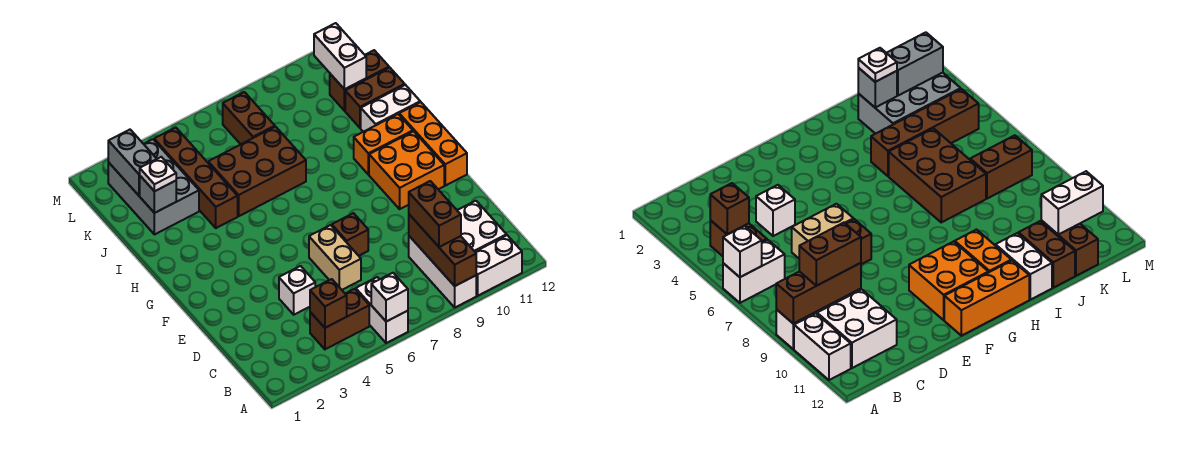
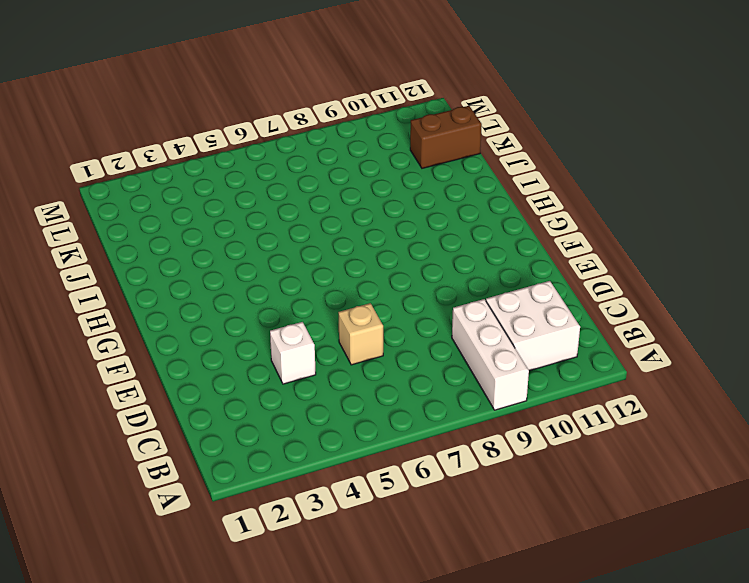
tan 1x1 brick [338,303,383,365] -> tan 1x2 brick [309,225,361,290]
none -> white 1x2 brick [356,277,408,343]
none -> white 1x2 brick [475,235,522,296]
none -> brown 1x2 brick [310,289,369,349]

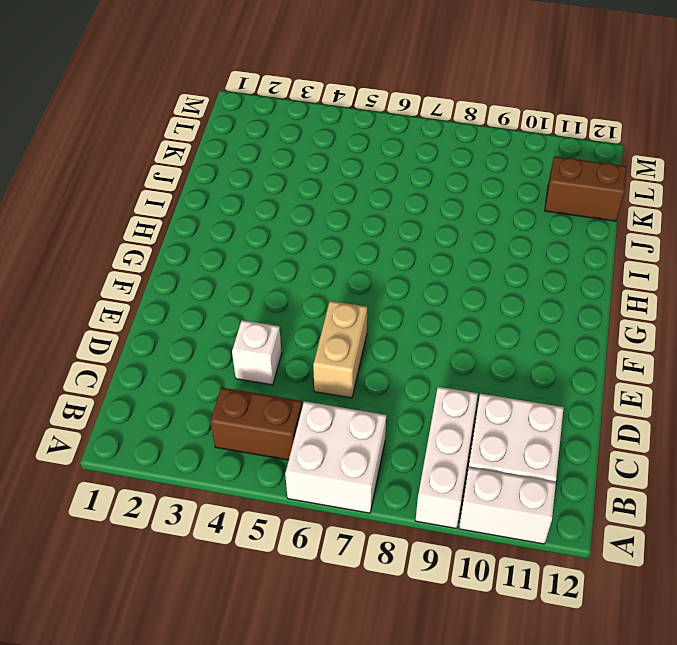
white 2x2 brick [285,401,386,513] -> white 1x2 brick [356,277,408,343]
none -> brown 1x1 brick [332,213,368,256]
none -> orange 2x2 brick [369,131,444,209]
none -> orange 1x3 brick [399,102,467,186]

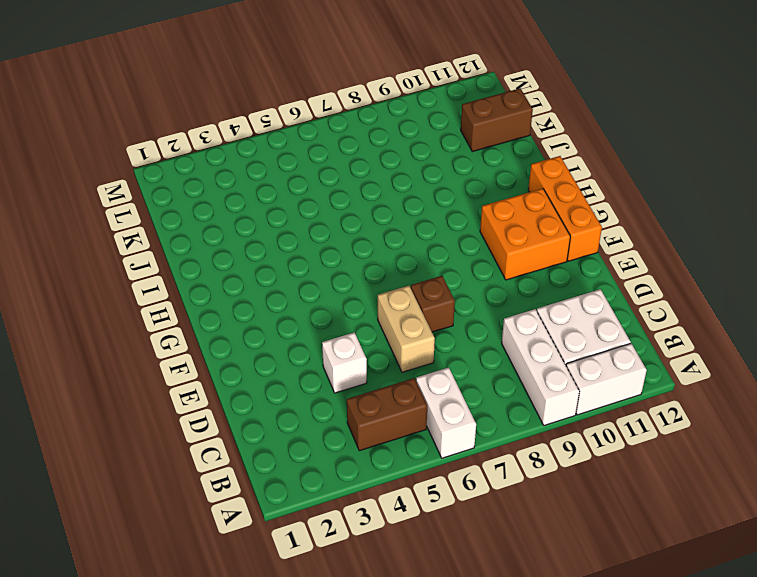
none -> orange 1x2 brick [354,114,413,175]
none -> brown 1x4 brick [154,127,238,228]
none -> brown 2x3 brick [208,127,306,216]

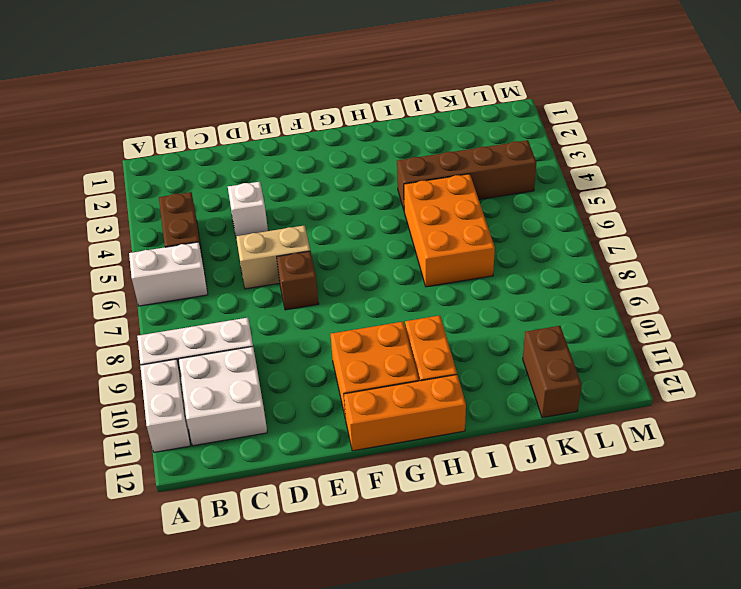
orange 2x3 brick [404,174,495,287] -> brown 2x3 brick [208,127,306,216]
none -> white 1x2 brick [361,85,420,132]
none -> grey 2x3 brick [108,139,199,235]
none -> brown 1x2 brick [345,68,405,128]

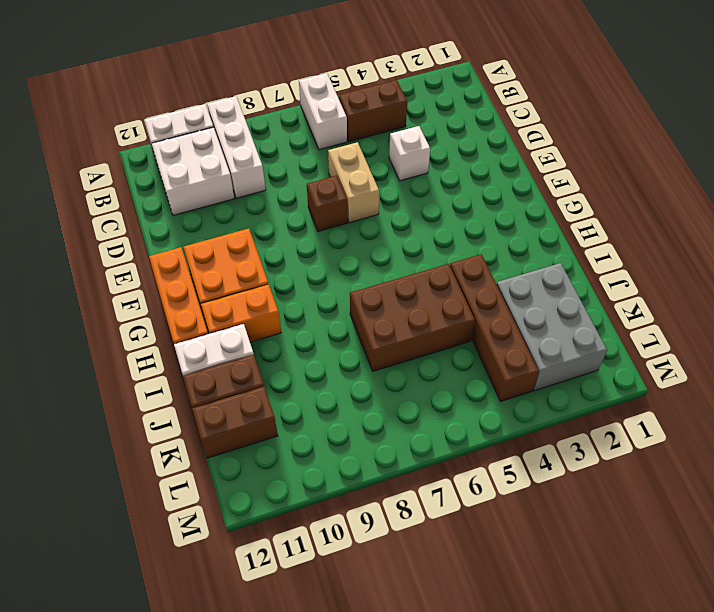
none -> brown 1x2 brick [223,92,275,144]
none -> white 1x1 brick [371,273,408,322]
none -> brown 1x3 brick [409,214,476,286]

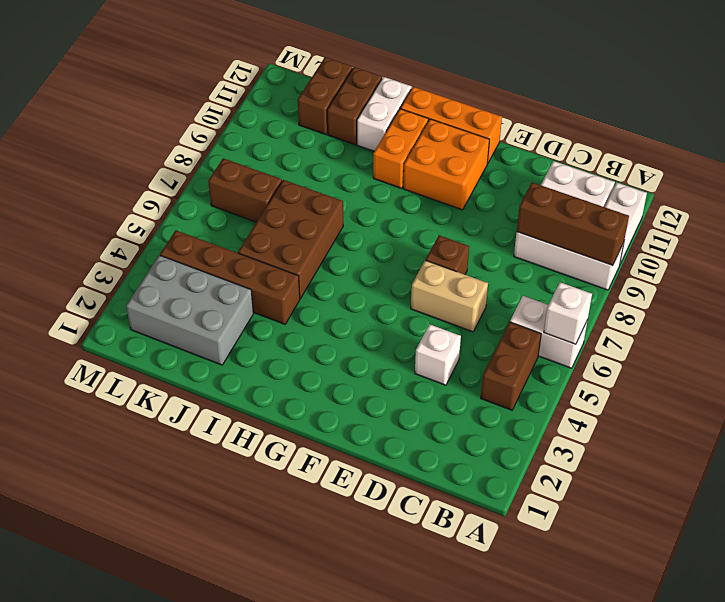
none -> brown 1x1 brick [310,279,347,328]
none -> grey 1x1 brick [140,176,176,213]
none -> grey 1x2 brick [108,130,157,195]

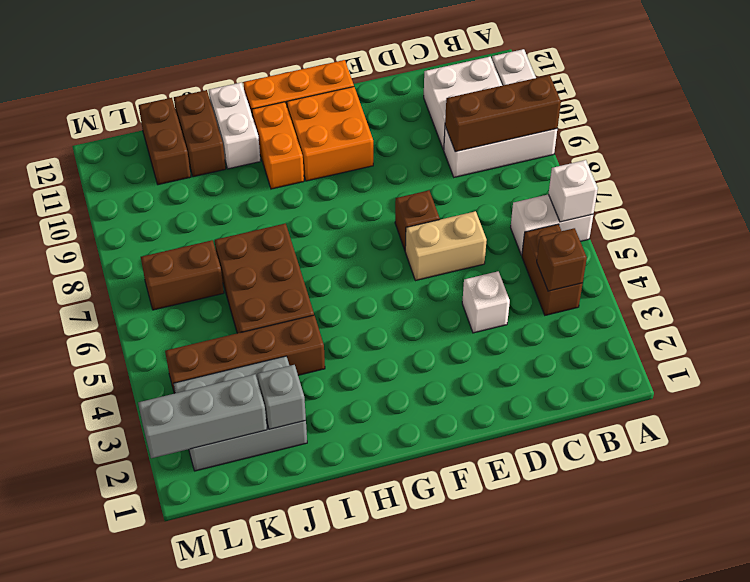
grey 1x3 brick [138,374,267,458] -> grey 1x2 brick [108,130,157,195]
none -> white 1x2 brick [314,23,366,89]
none -> brown 1x2 brick [409,181,461,247]
none -> white 1x1 plate [140,157,176,191]

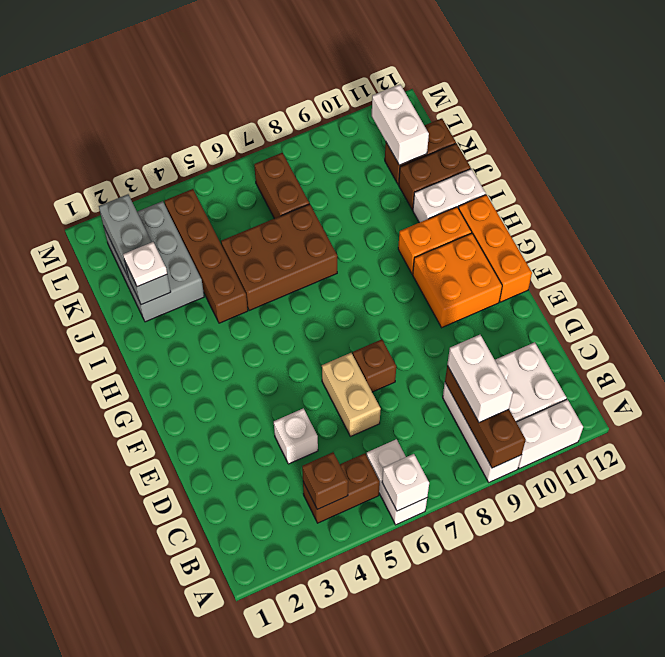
white 1x2 brick [447,335,513,422] -> brown 1x2 brick [409,181,461,247]

